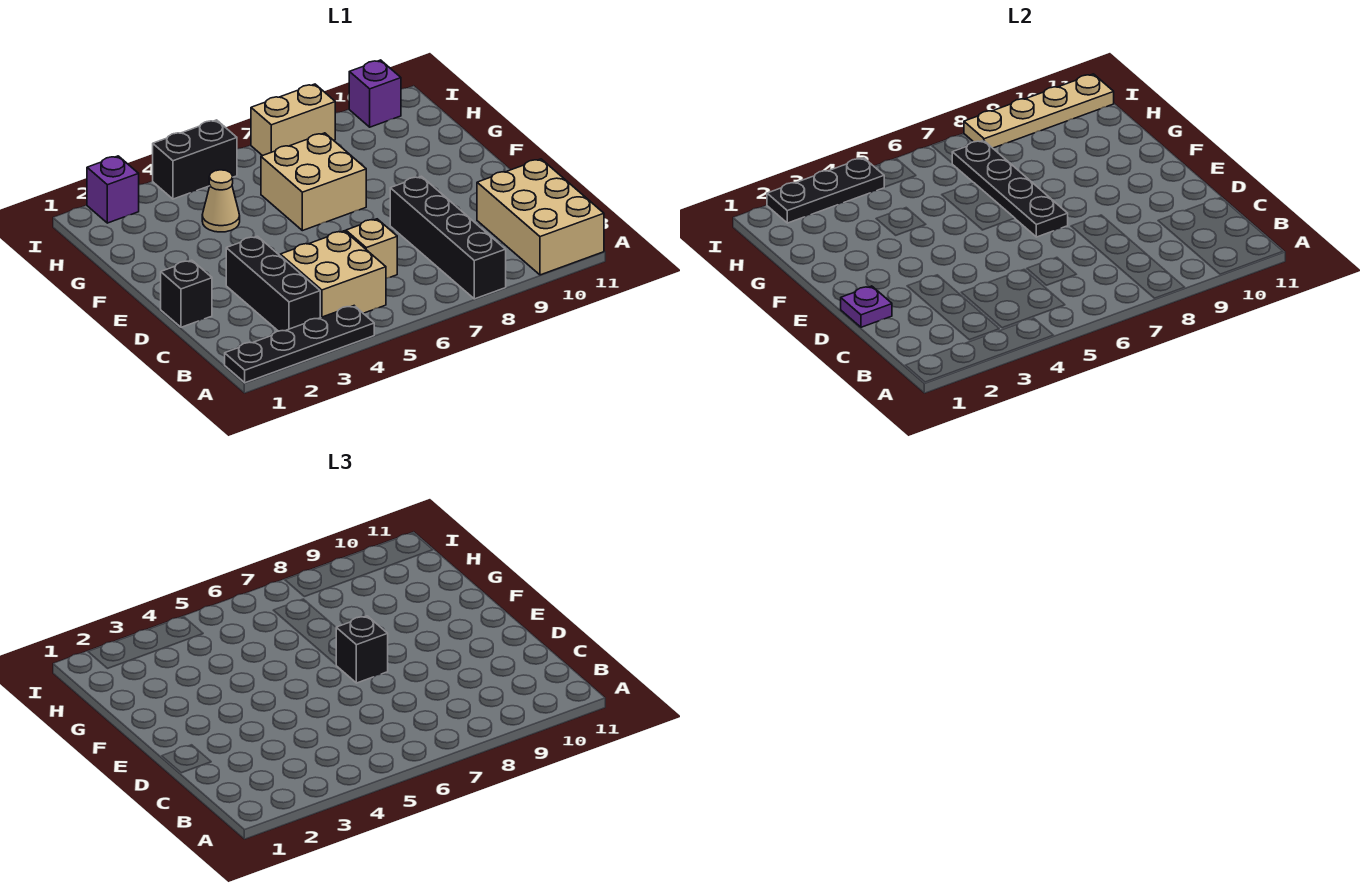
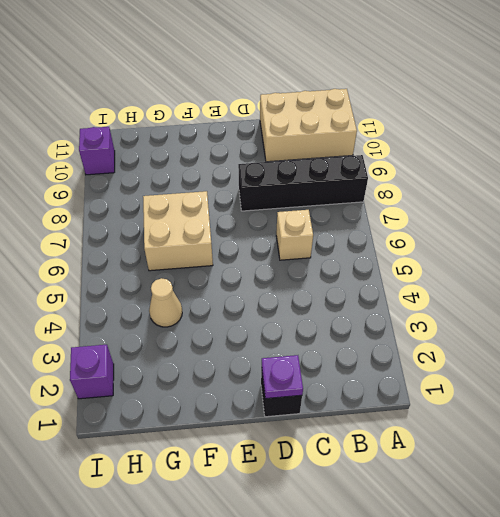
none -> black 1x4 plate [225,306,374,383]
none -> black 1x3 brick [226,236,320,331]
none -> tan 2x2 brick [280,231,386,318]

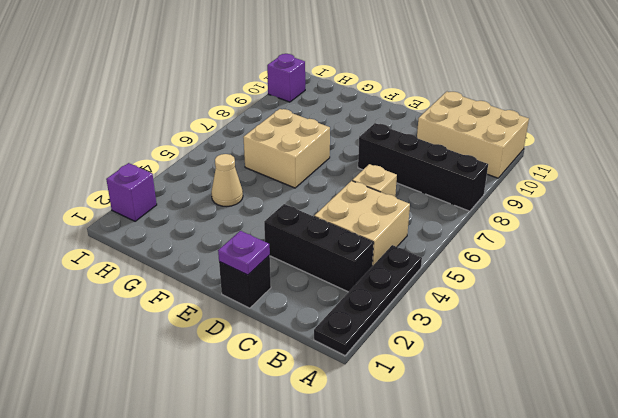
none -> black 1x2 brick [153,120,237,199]
none -> tan 1x2 brick [251,84,335,156]
none -> black 1x4 plate [952,140,1068,237]

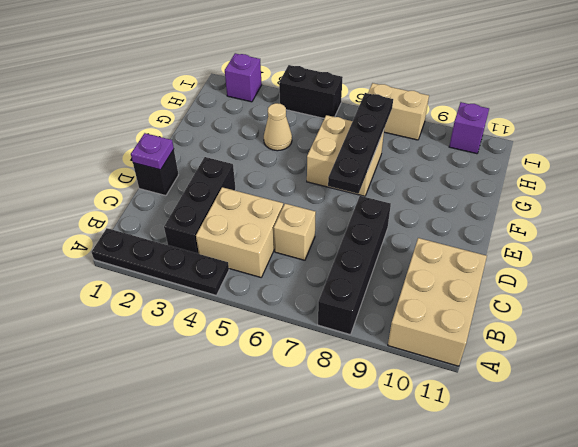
none -> black 1x3 plate [767,158,884,223]
none -> tan 1x4 plate [964,74,1114,148]
none -> black 1x1 brick [336,616,388,683]

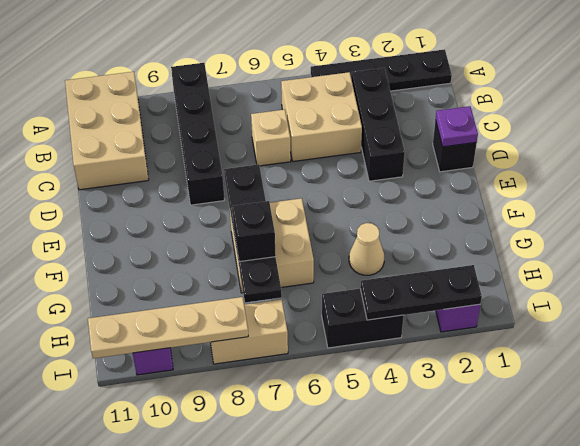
black 1x1 brick [232,201,276,262] -> black 1x1 brick moved to [336,616,388,683]

